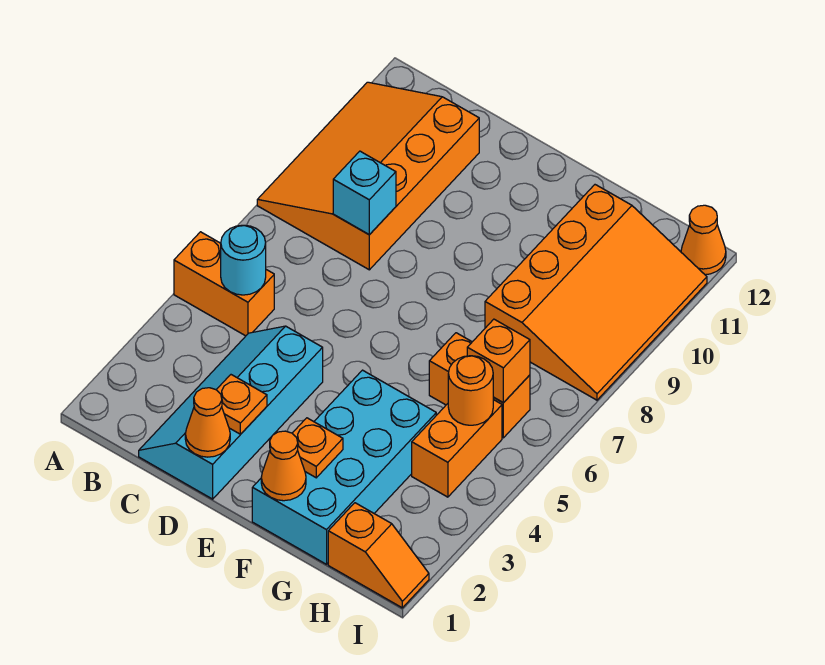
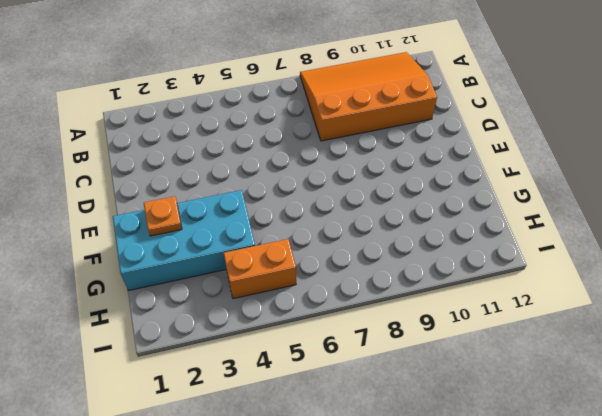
none -> orange 1x2 brick [174,232,274,336]
none -> cyan 2x4 slope [139,326,323,499]
none -> orange 1x2 brick [429,333,530,438]

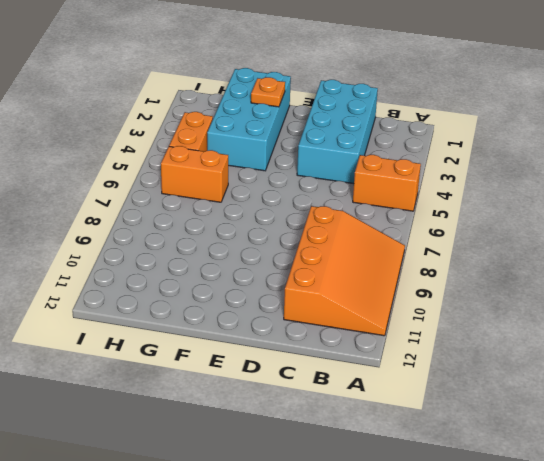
cyan 2x4 brick [297,80,378,184] -> cyan 2x4 slope [139,326,323,499]
none -> orange 3x4 slope [485,185,707,400]
none -> orange 1x2 slope [328,503,429,608]
none -> orange 1x1 cone [681,205,726,275]

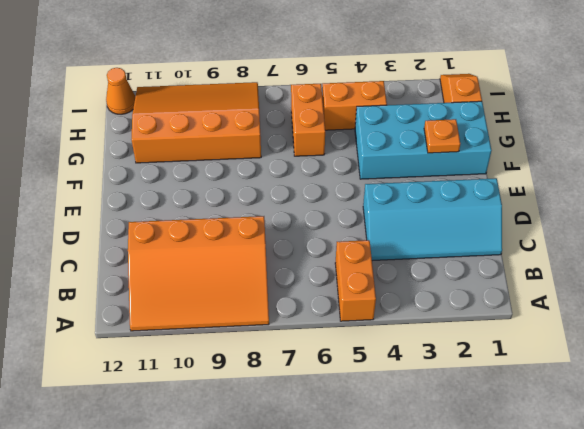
none -> cyan 1x1 round brick [221,225,266,295]
none -> cyan 1x1 brick [333,151,396,235]
none -> orange 1x1 cone [185,388,230,457]

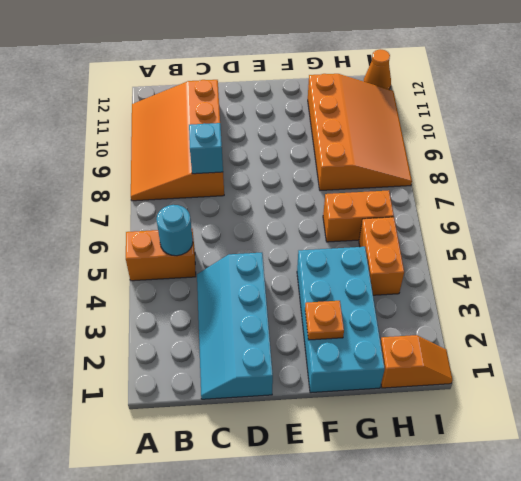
none -> orange 1x1 cone [185,388,230,457]
none -> orange 1x1 plate [216,375,267,434]
none -> orange 1x1 cone [261,431,306,501]

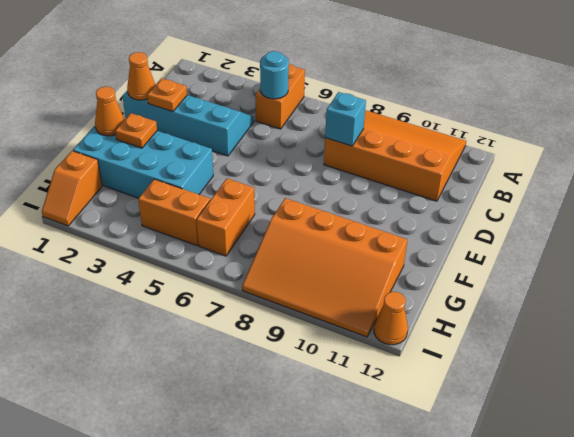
none -> orange 1x1 round brick [448,356,493,425]
none -> orange 1x1 brick [467,319,530,403]

